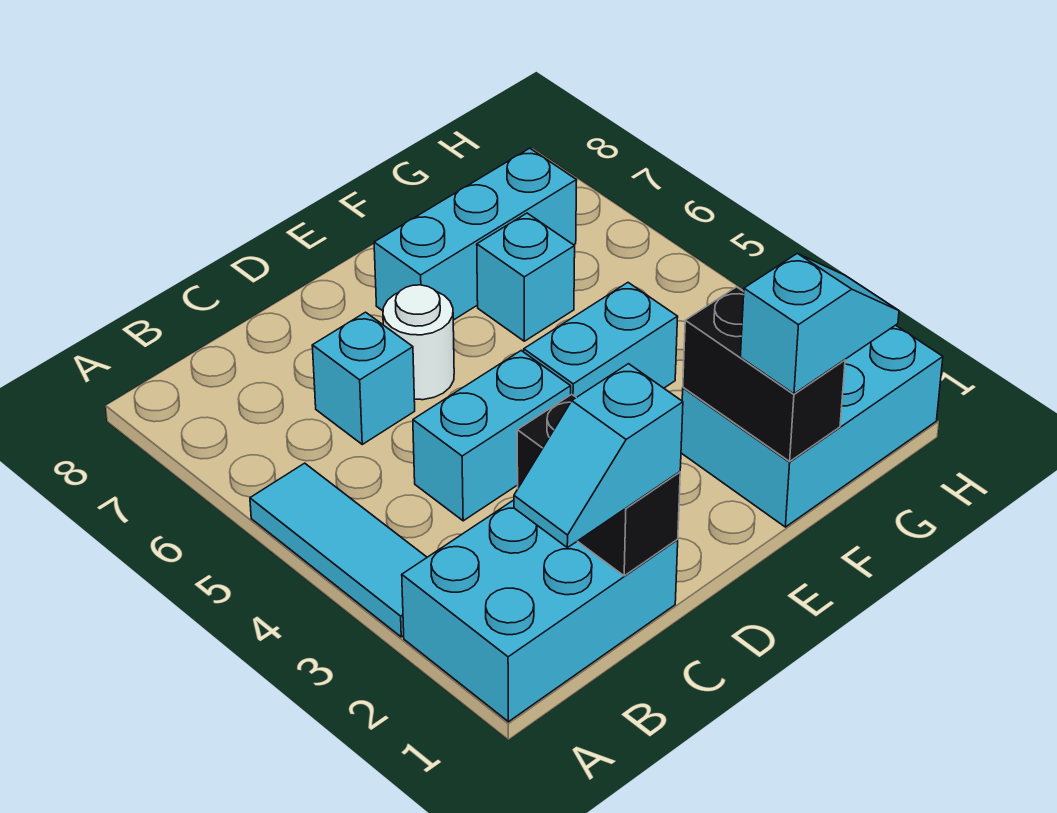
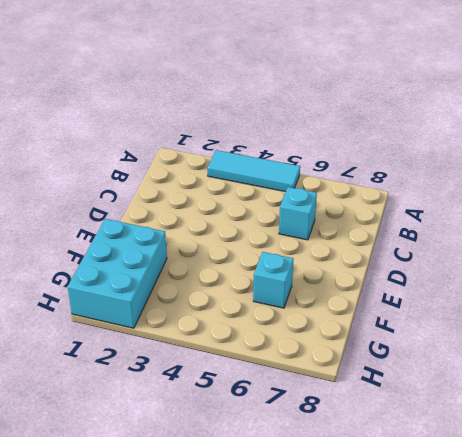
none -> cyan 2x3 brick [402,500,678,722]
none -> cyan 1x2 brick [413,351,571,521]
none -> white 1x1 round brick [383,285,454,400]

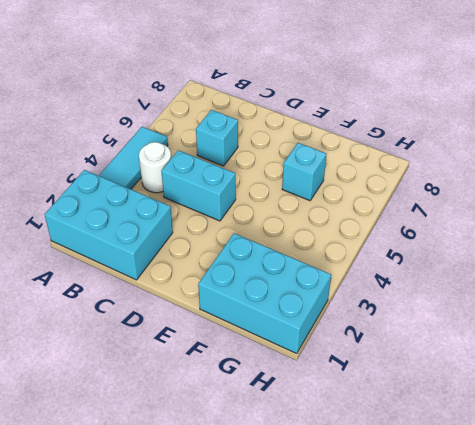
white 1x1 round brick [139,142,171,193] -> white 1x1 round brick moved to [383,285,454,400]
none -> cyan 1x2 brick [524,283,678,398]
none -> cyan 1x3 brick [374,148,577,320]
none -> black 1x2 brick [517,394,680,576]

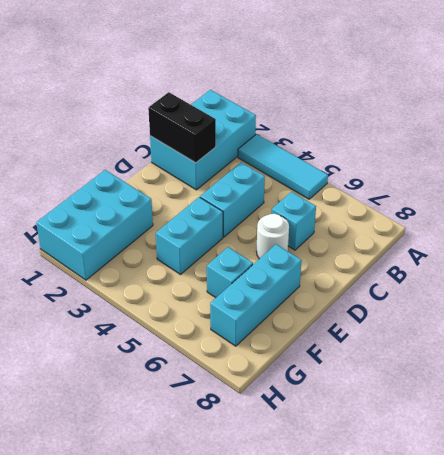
none -> black 1x2 brick [683,287,845,461]
none -> cyan 1x2 slope [514,364,683,548]
none -> cyan 1x2 slope [740,253,899,394]

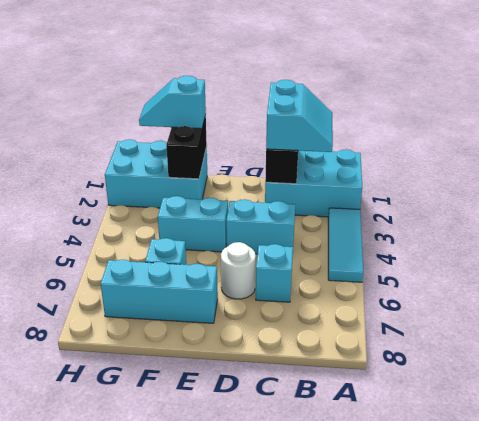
cyan 2x2 slope [266,80,333,152] -> cyan 1x2 slope [514,364,683,548]

